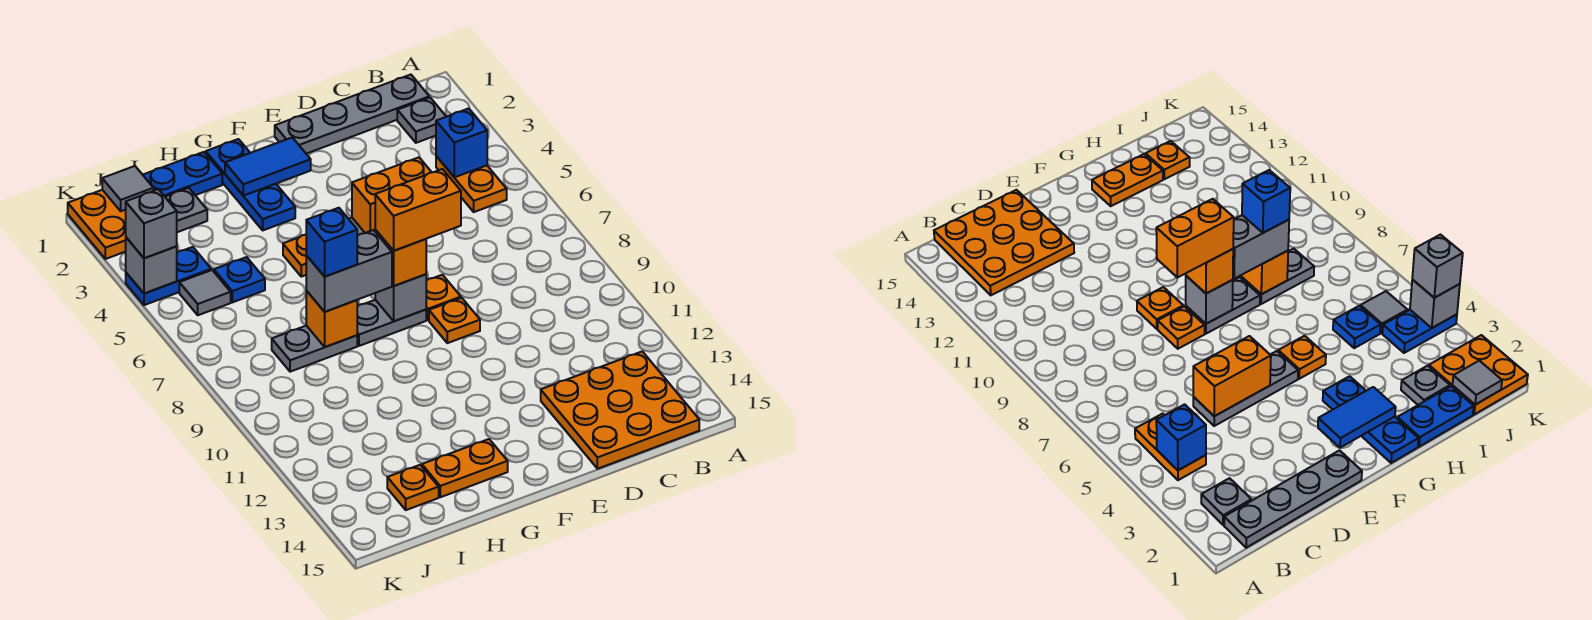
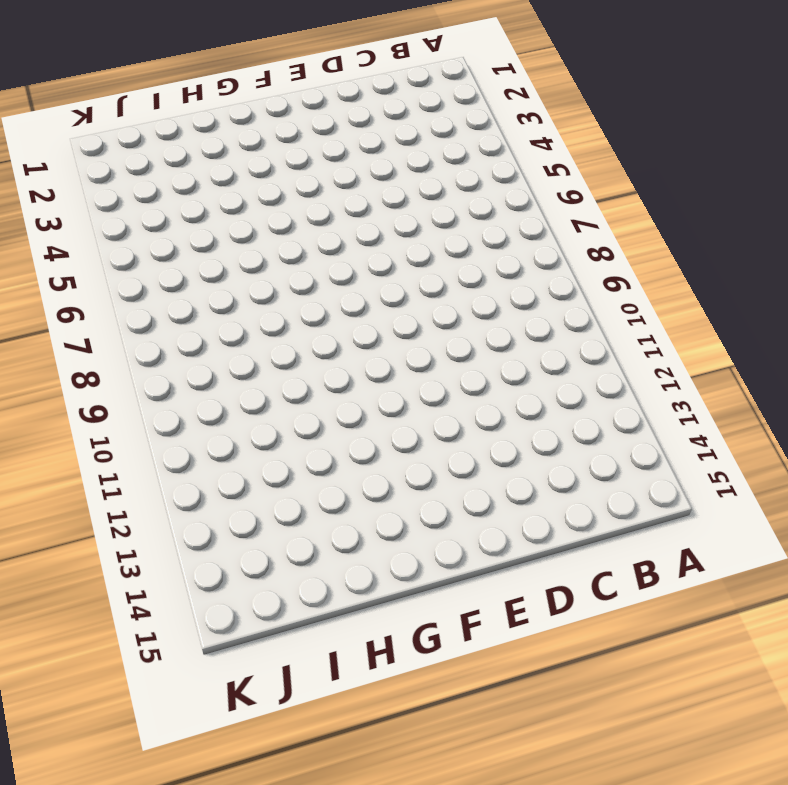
none -> grey 1x4 plate [275,75,429,154]
none -> grey 1x1 plate [397,98,446,143]
none -> orange 1x2 plate [436,156,507,212]
none -> orange 3x3 plate [541,351,699,469]

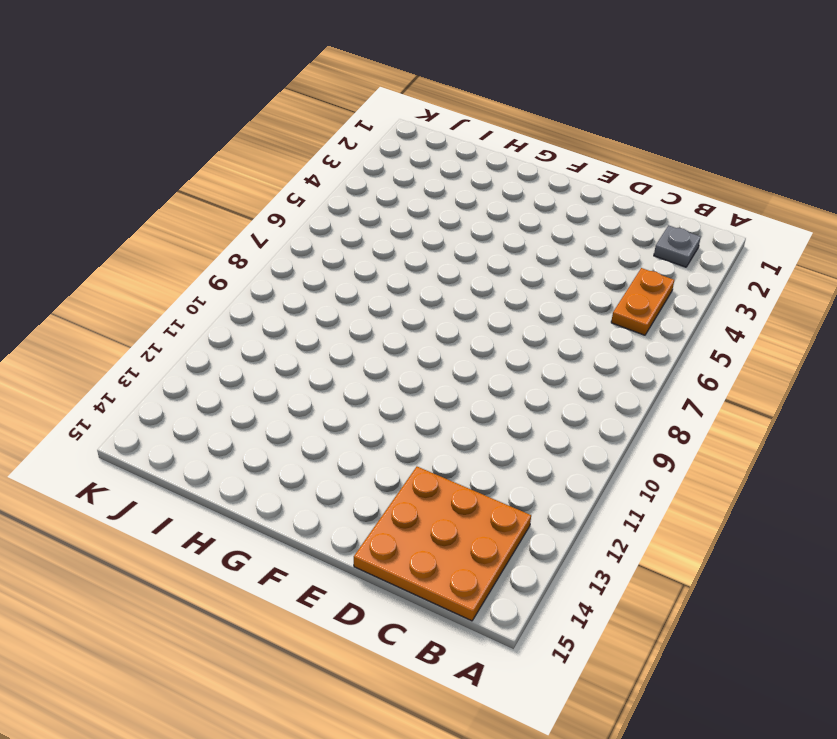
none -> grey 1x4 plate [275,75,429,154]
none -> grey 1x3 plate [1193,351,1298,426]
none -> orange 1x1 plate [426,275,461,320]
none -> orange 1x1 plate [429,298,480,343]

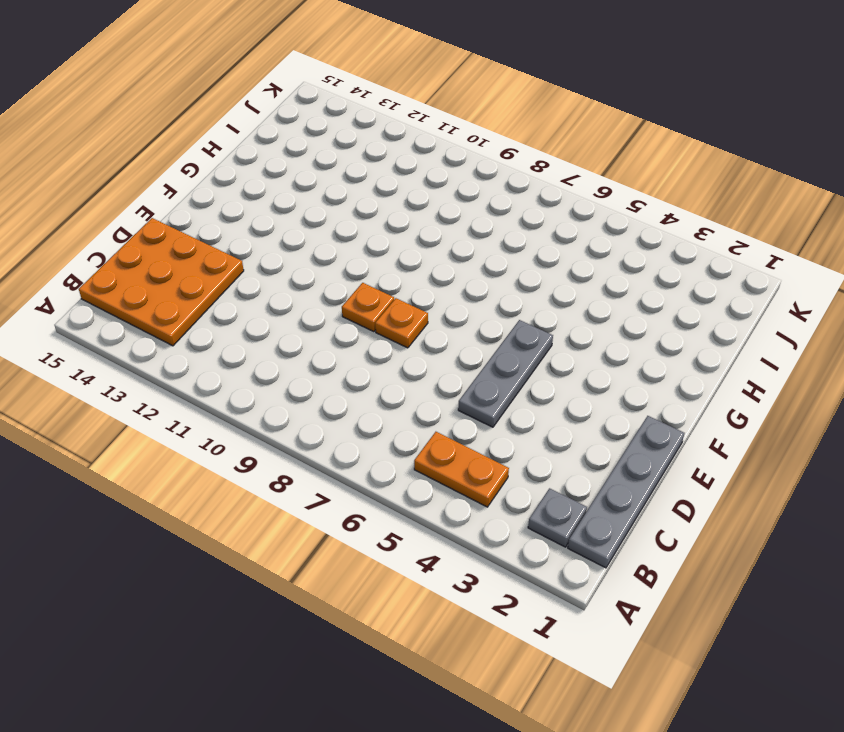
none -> grey 1x2 plate [357,300,426,346]
none -> blue 1x3 plate [206,139,295,230]
none -> orange 1x1 plate [283,235,306,277]
none -> orange 1x2 plate [422,439,508,497]

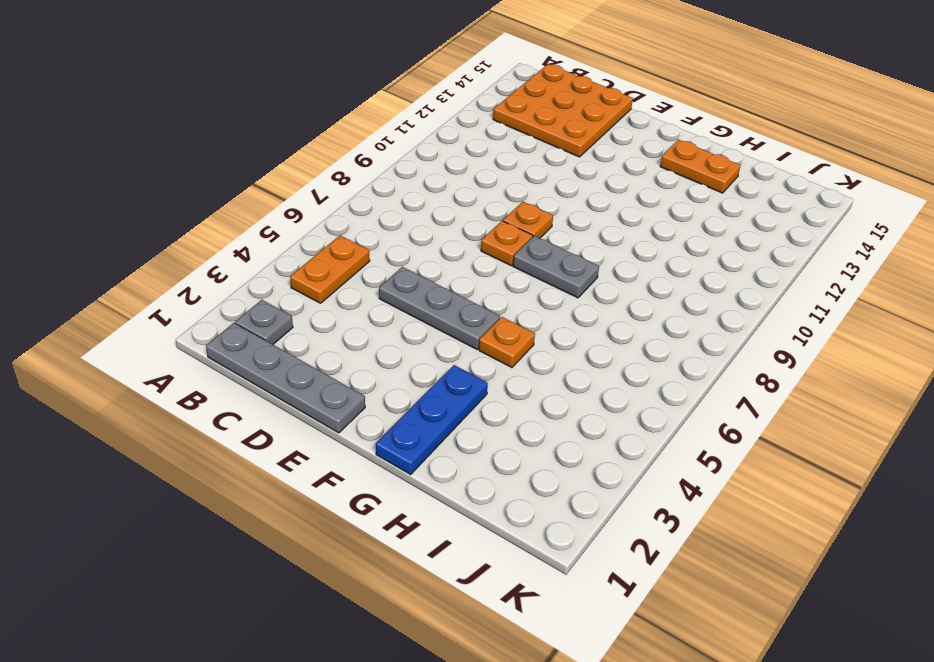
none -> blue 1x2 plate [143,152,222,196]
none -> grey 1x2 plate [272,326,357,372]
none -> grey 1x1 plate [165,188,207,232]
none -> blue 1x1 plate [214,257,265,302]

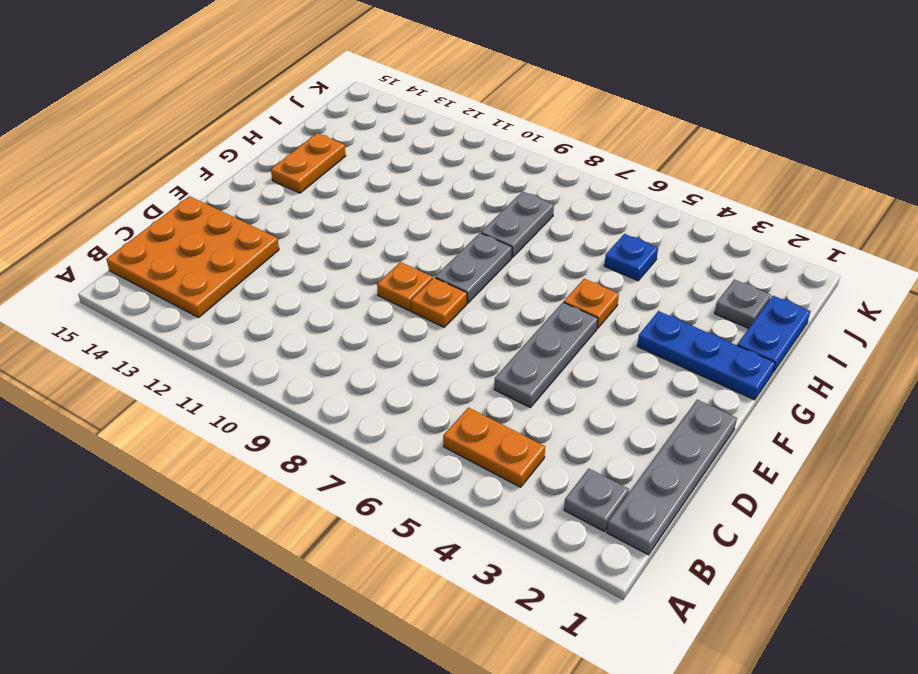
none -> orange 1x1 plate [387,465,439,510]
none -> orange 2x2 plate [68,190,126,259]
none -> blue 1x2 plate [126,247,211,305]
none -> grey 1x1 tile [179,270,231,315]

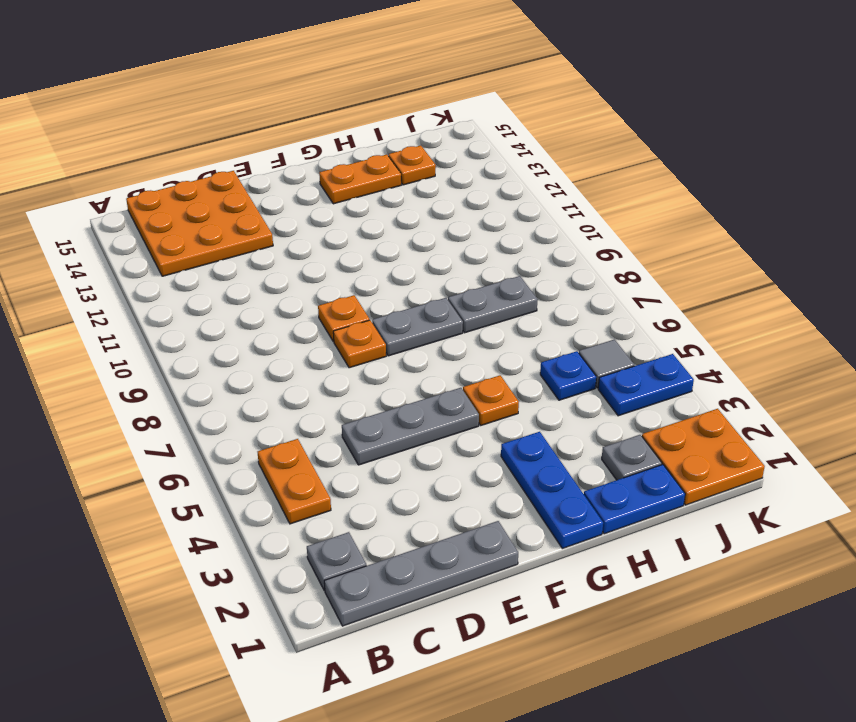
none -> blue 1x1 brick [436,108,487,177]
none -> orange 1x2 brick [352,157,432,233]
none -> blue 1x2 tile [225,138,311,196]
none -> grey 1x1 brick [375,274,426,321]

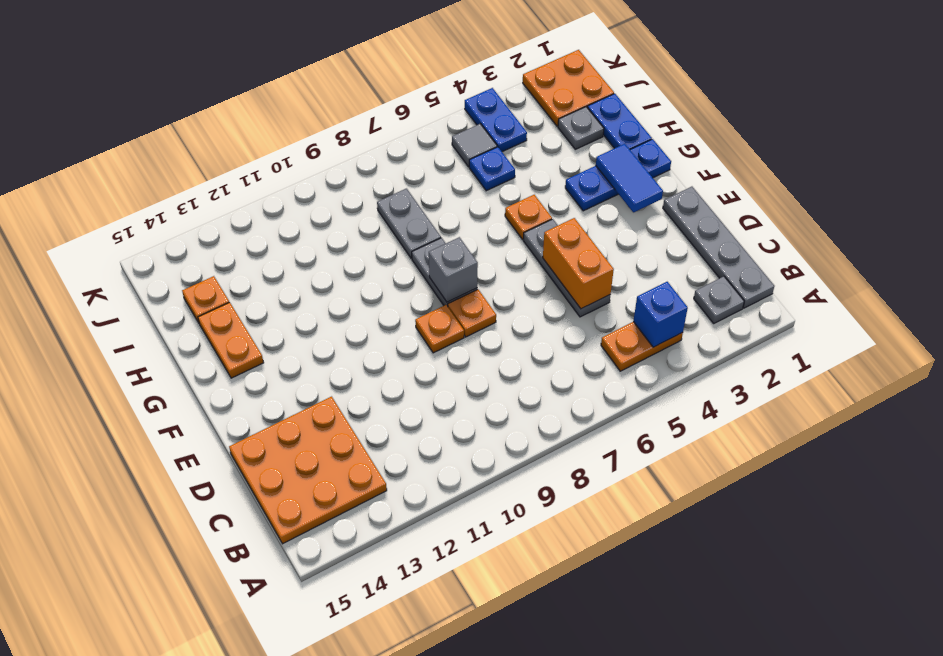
none -> orange 1x1 brick [306,291,357,347]
none -> grey 1x1 tile [102,166,153,211]
none -> grey 1x1 brick [126,238,177,294]
none -> orange 1x1 brick [375,230,426,286]

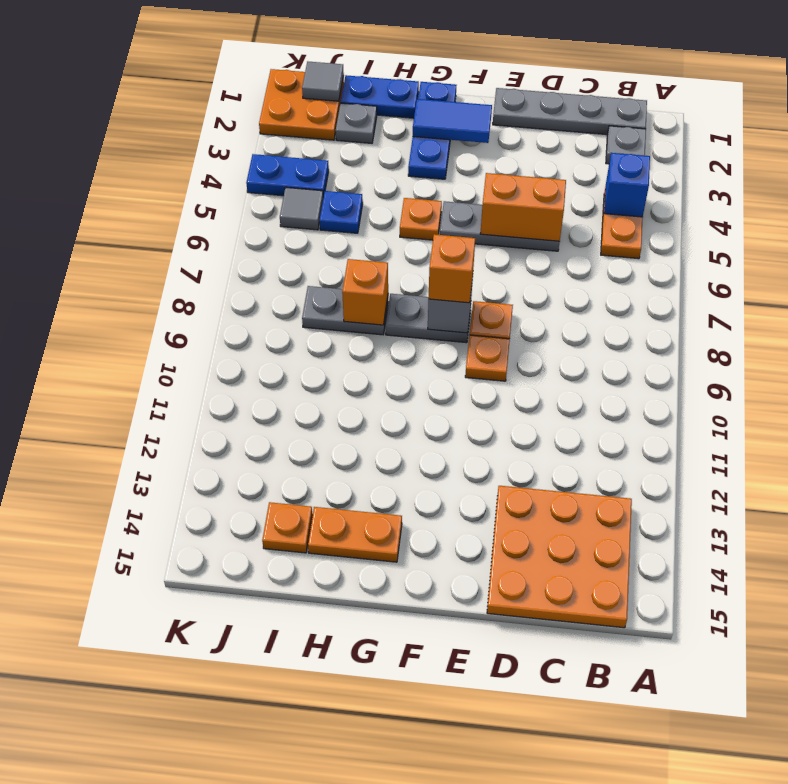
none -> grey 1x1 brick [126,238,177,294]
none -> grey 1x2 brick [306,230,392,312]
none -> grey 1x1 brick [126,189,177,258]
none -> orange 1x2 brick [375,169,461,251]

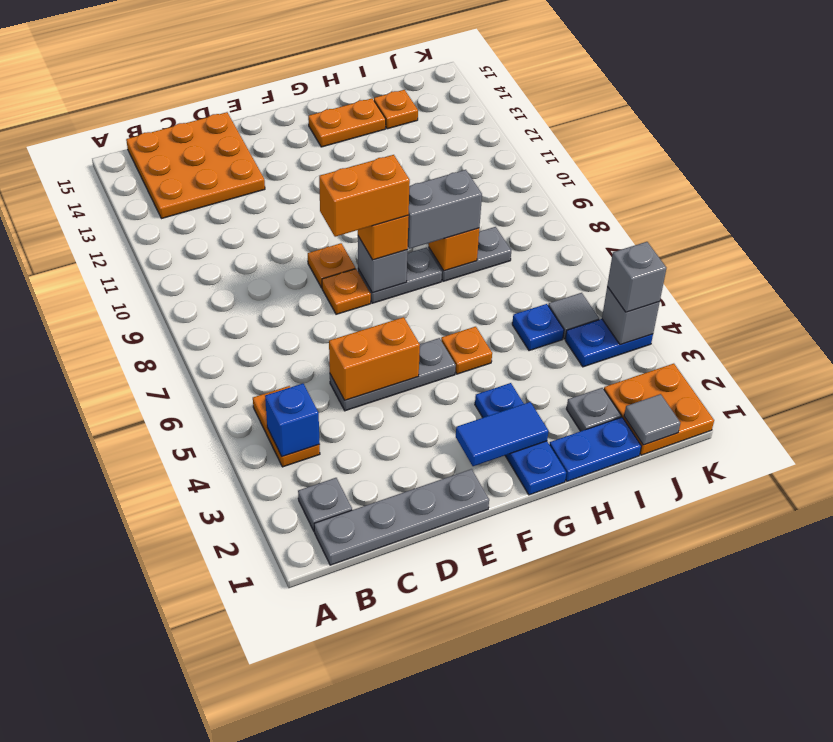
none -> blue 1x1 brick [306,208,357,277]

